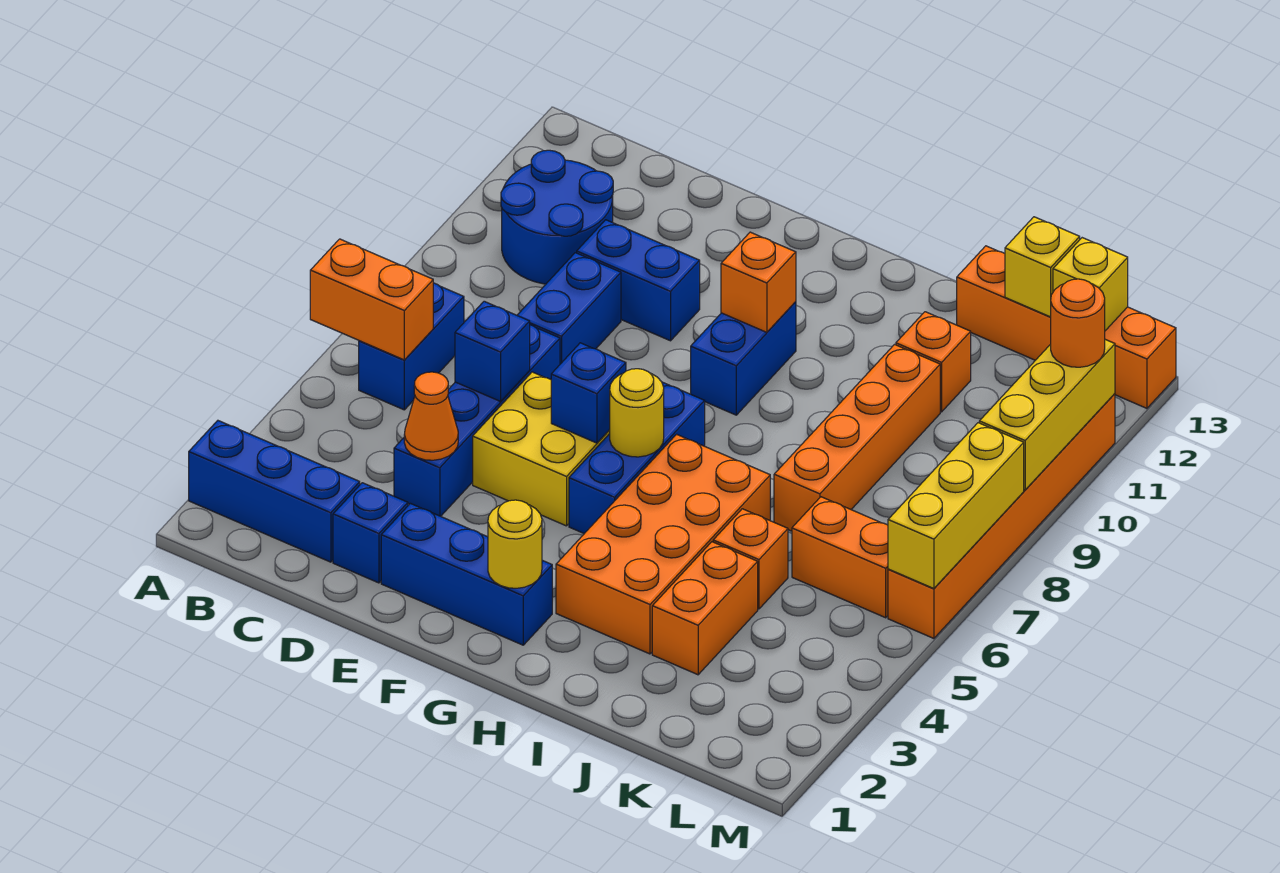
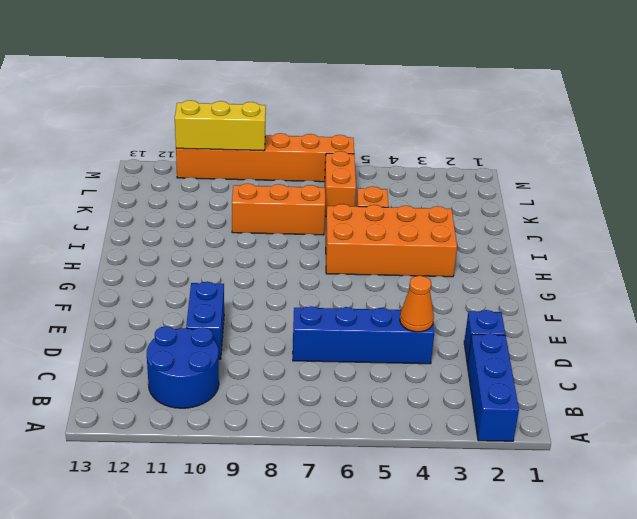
orange 1x3 brick [232,183,325,235] -> orange 1x4 brick [774,345,940,531]
none -> blue 1x2 brick [359,283,464,410]
none -> blue 1x2 brick [517,253,621,364]
none -> blue 1x3 brick [381,503,552,645]
none -> yellow 2x2 brick [473,372,610,526]

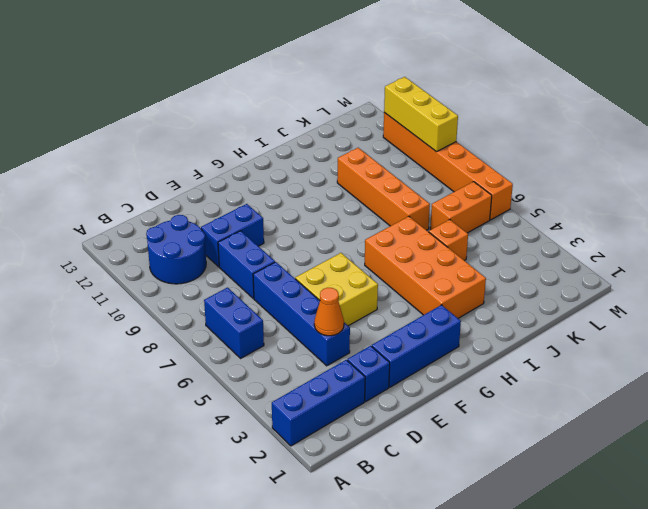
none -> blue 1x3 brick [569,382,705,534]
none -> blue 1x2 brick [691,302,796,415]
none -> orange 1x2 brick [652,542,758,675]
none -> orange 1x1 brick [896,312,971,412]

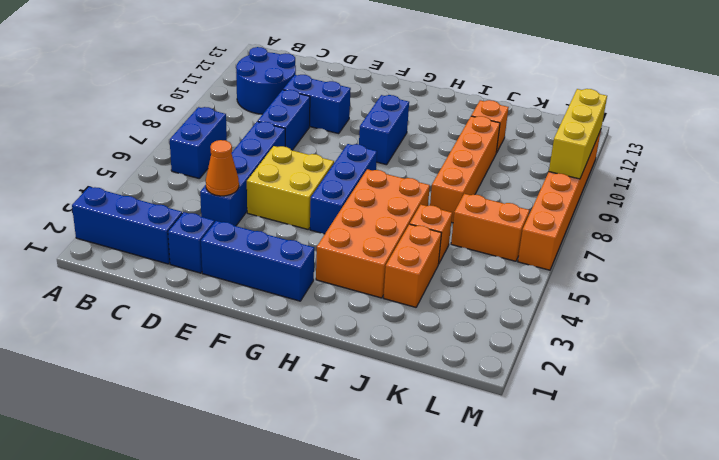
none -> orange 1x4 brick [957,246,1176,408]
none -> orange 1x2 brick [310,239,433,360]
none -> blue 1x1 brick [455,301,530,401]
none -> blue 1x1 brick [551,343,626,443]

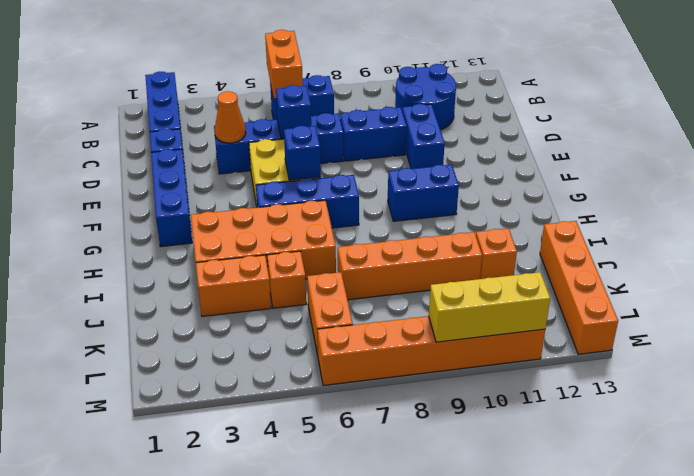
none -> yellow 1x1 round brick [488,500,542,588]
none -> yellow 1x1 round brick [610,369,664,457]
none -> orange 1x1 brick [721,232,796,332]
none -> yellow 1x1 brick [1005,217,1080,317]

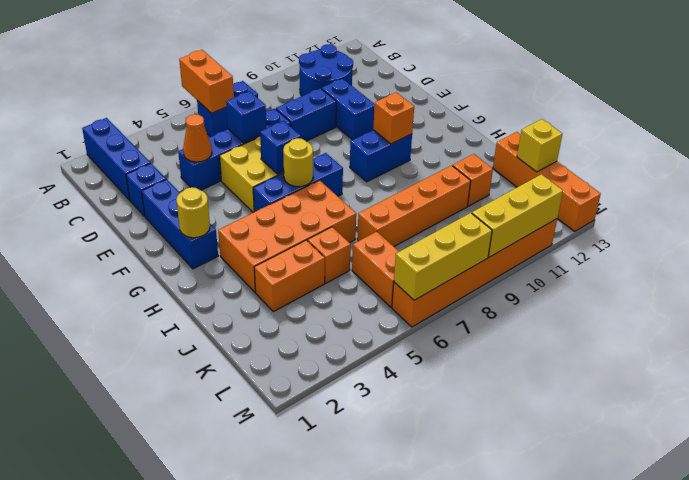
none -> yellow 1x1 brick [1053,238,1128,331]
none -> orange 1x1 round brick [1051,279,1105,367]

